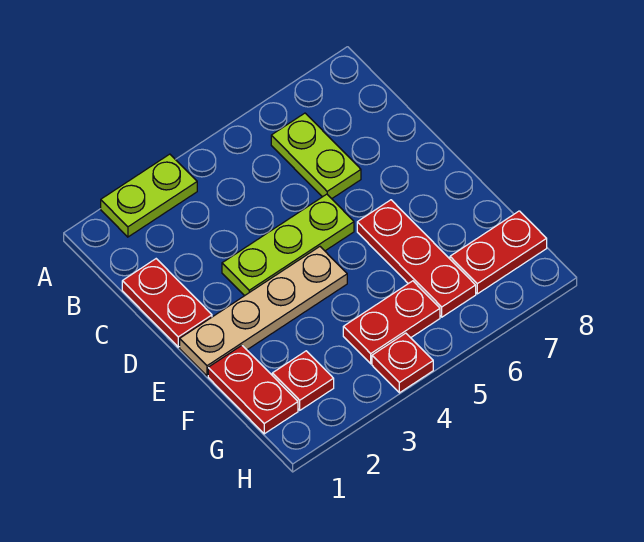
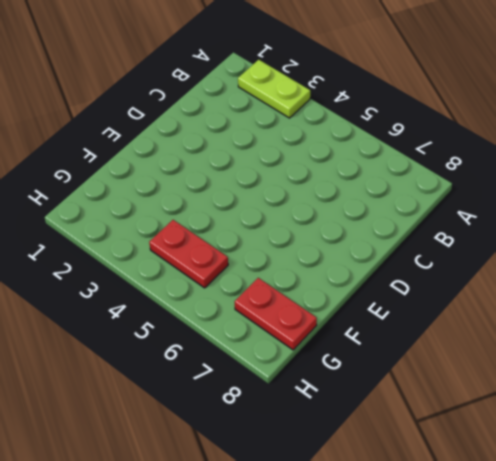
none -> lime 1x2 plate [271,113,361,199]
none -> red 1x2 plate [122,259,212,347]

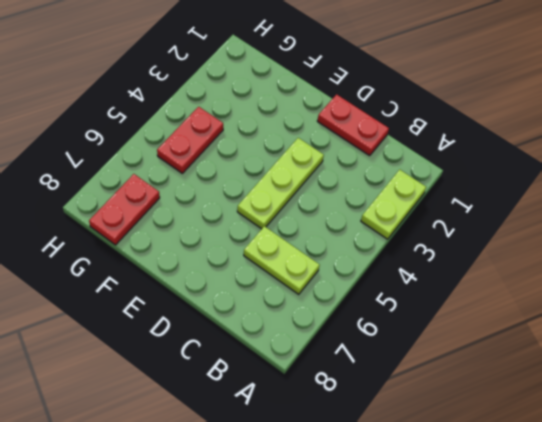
none -> tan 1x4 plate [180,247,347,376]
none -> red 1x3 plate [357,200,476,317]

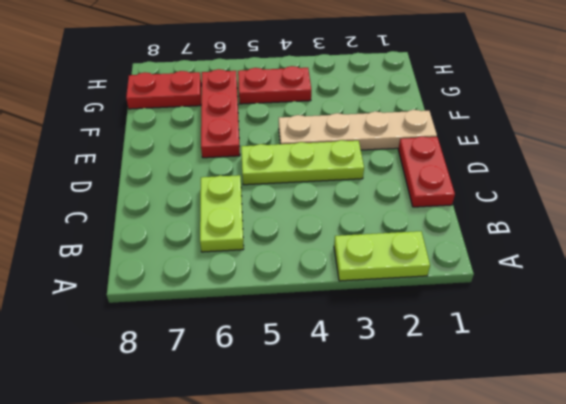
none -> red 1x2 plate [208,346,298,434]
none -> red 1x1 plate [272,351,334,410]

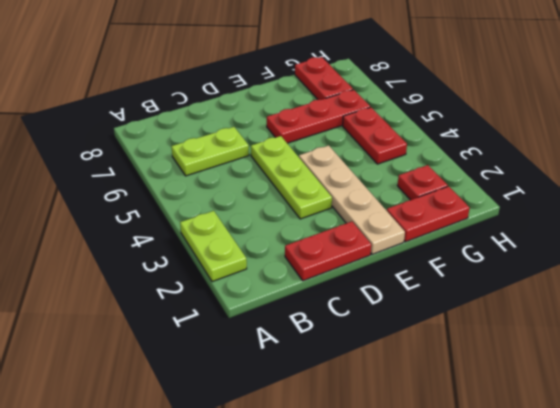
none -> red 1x1 plate [372,333,433,393]

